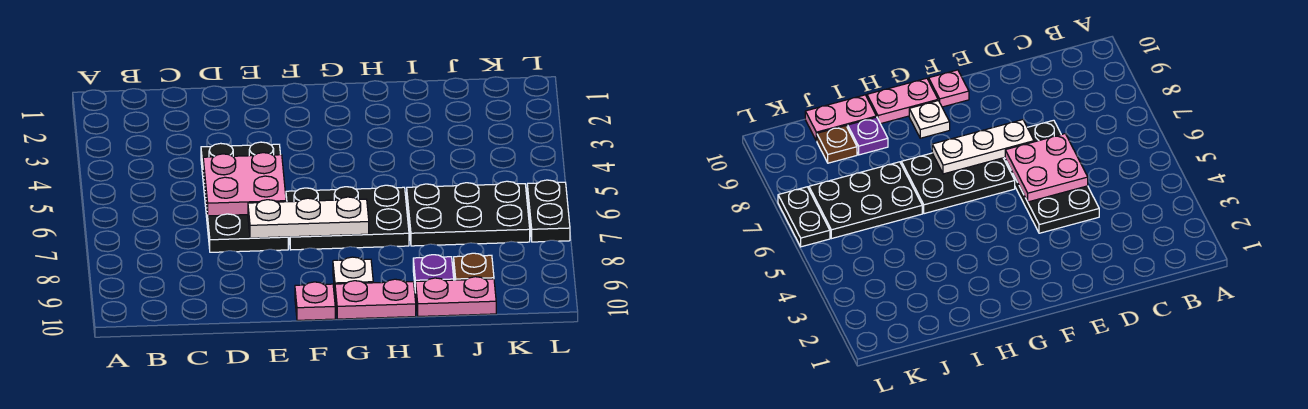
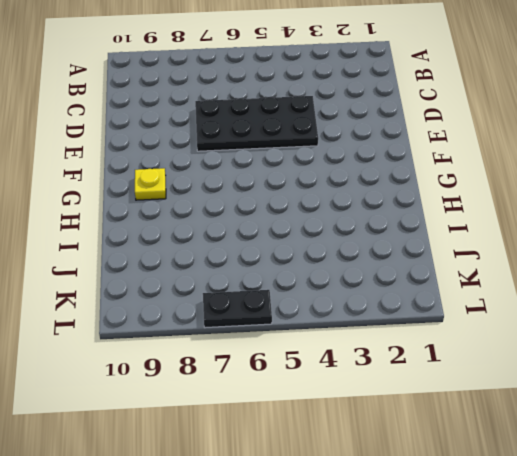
yellow 1x1 plate [135,168,166,200] -> white 1x1 plate [333,257,373,291]
none -> black 2x3 plate [286,185,409,250]
none -> pink 1x1 plate [295,282,335,320]
none -> pink 1x2 plate [335,279,416,319]

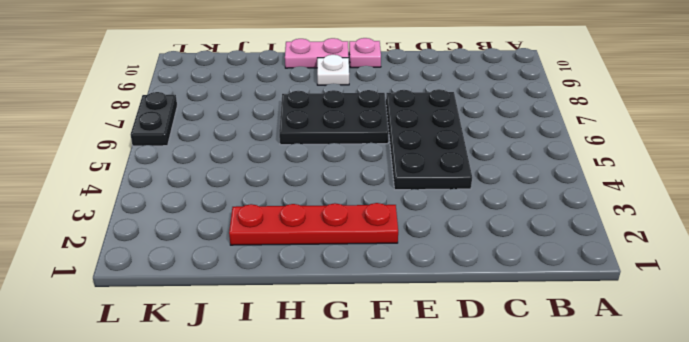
red 1x4 plate [229,203,398,245] -> none
none -> black 2x3 plate [407,181,530,246]
none -> purple 1x1 plate [413,255,454,293]
none -> pink 1x2 plate [416,277,496,316]

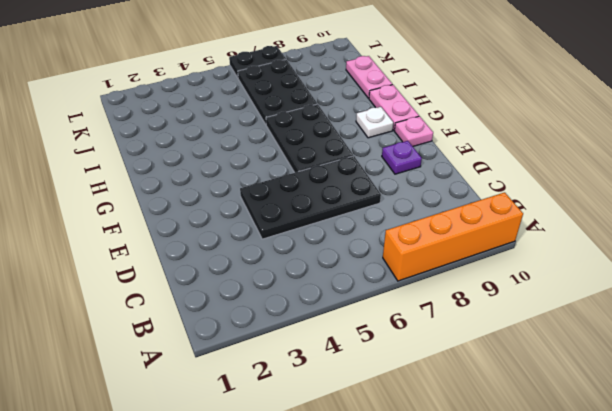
orange 1x4 brick [383,192,523,281] -> none
purple 1x1 plate [382,141,422,174] -> purple 1x1 plate moved to [413,255,454,293]
none -> brown 1x1 plate [454,253,494,280]
none -> pink 2x2 plate [203,153,286,216]
none -> white 1x3 plate [248,197,369,238]

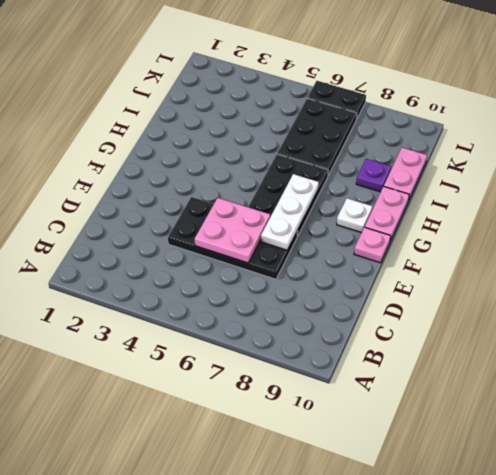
none -> brown 1x1 plate [454,253,494,280]

